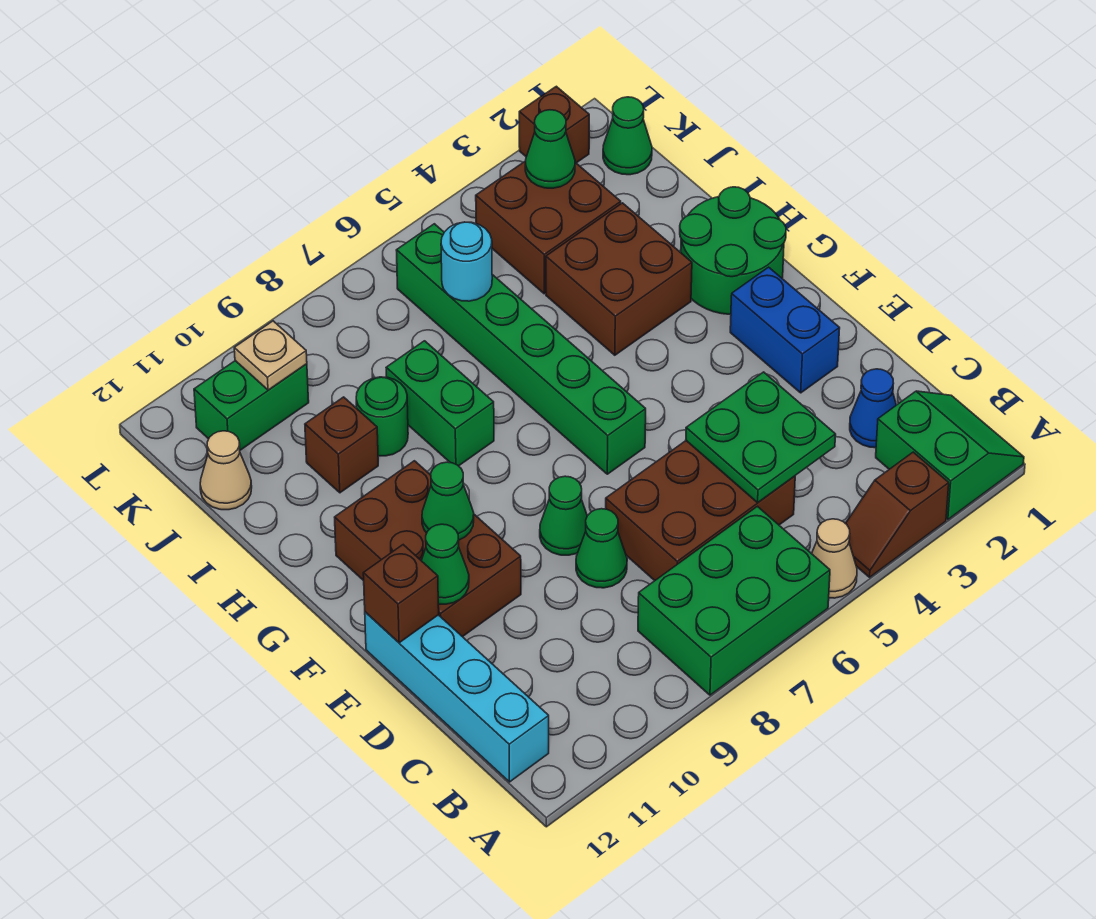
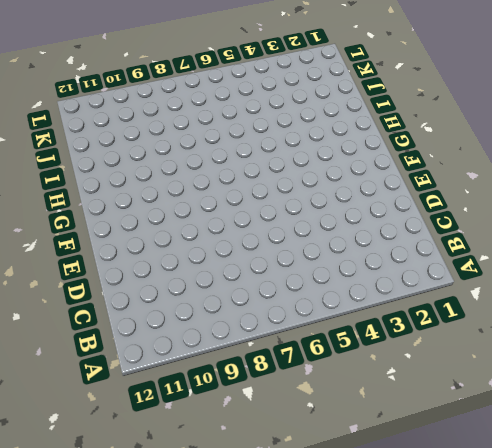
none -> green 2x2 slope [876,391,1024,520]
none -> brown 1x2 slope [846,452,949,577]
none -> tan 1x1 cone [812,519,857,598]

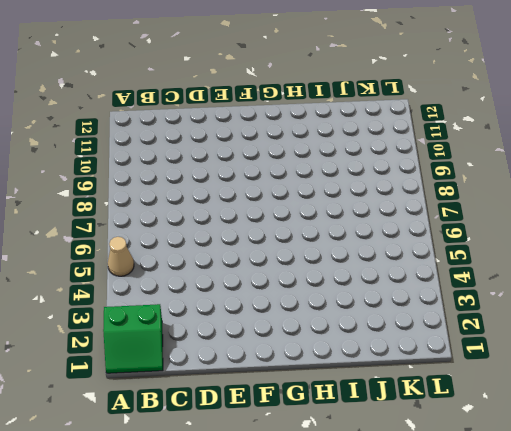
none -> brown 1x2 slope [846,452,949,577]
none -> green 2x3 brick [638,506,830,695]
none -> cyan 1x4 brick [365,612,549,782]

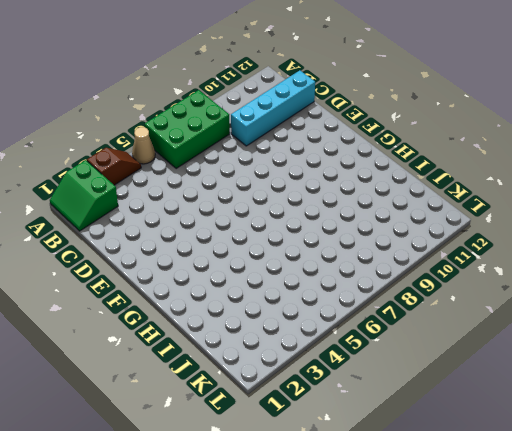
cyan 1x4 brick [231,70,315,146] -> cyan 1x4 brick turned to [365,612,549,782]
none -> blue 1x1 cone [850,369,896,448]
none -> brown 2x3 brick [606,441,795,581]
none -> green 1x1 cone [576,509,627,588]

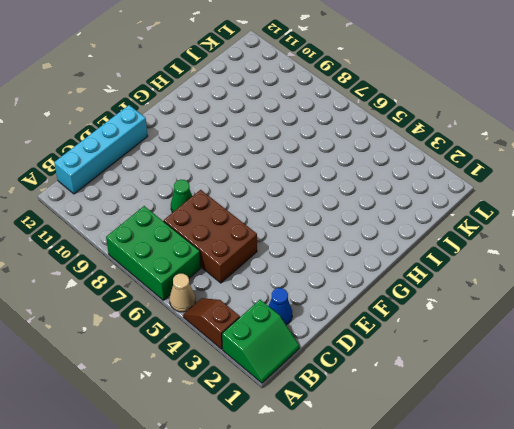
none -> blue 1x2 brick [730,267,840,393]
none -> green 1x1 cone [540,476,587,555]
none -> brown 2x3 brick [335,461,521,637]

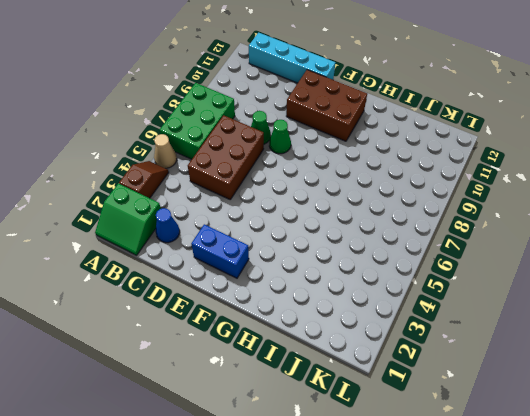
none -> green 1x6 brick [396,224,646,474]
none -> green 2x2 round brick [680,187,786,314]
none -> brown 2x2 brick [546,203,692,355]

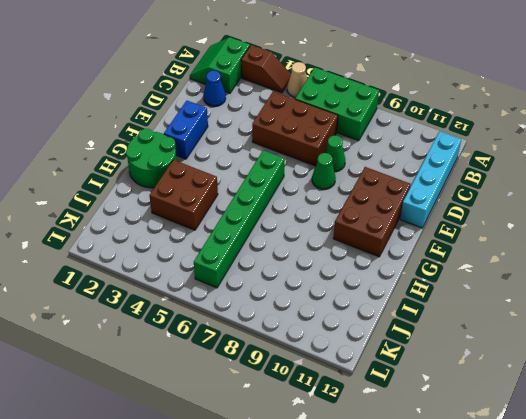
none -> green 1x2 brick [386,341,494,466]
none -> green 1x1 round brick [356,377,408,456]
none -> brown 1x1 brick [305,397,378,493]

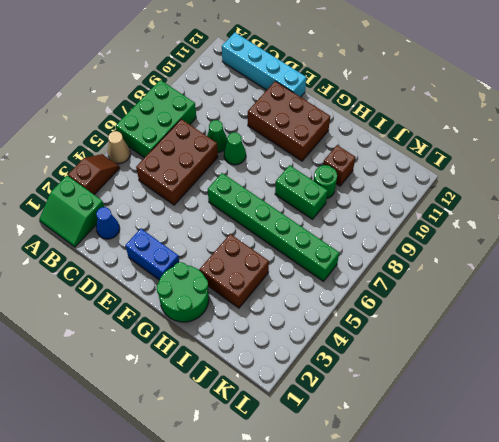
none -> brown 2x2 brick [476,161,621,294]
none -> tan 1x1 cone [200,431,252,510]
none -> green 1x1 cone [603,97,652,175]

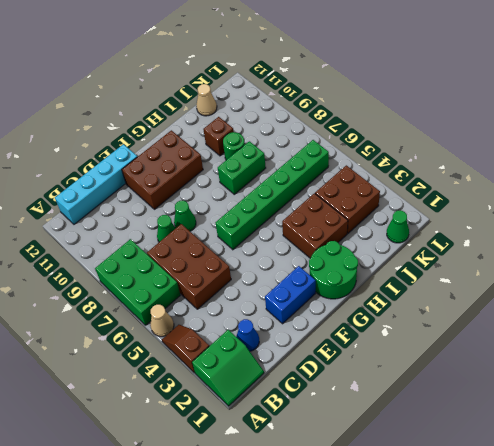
none -> green 1x2 brick [194,361,309,450]
none -> brown 1x1 brick [519,86,589,163]
none -> green 2x2 plate [686,372,836,503]

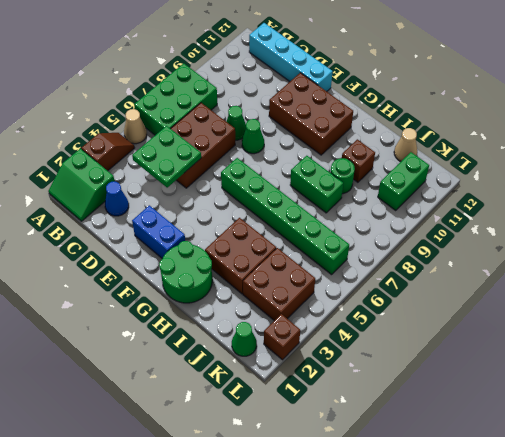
none -> green 1x1 cone [421,524,469,604]
none -> brown 1x1 brick [363,545,439,643]
none -> green 1x1 cone [422,462,474,540]

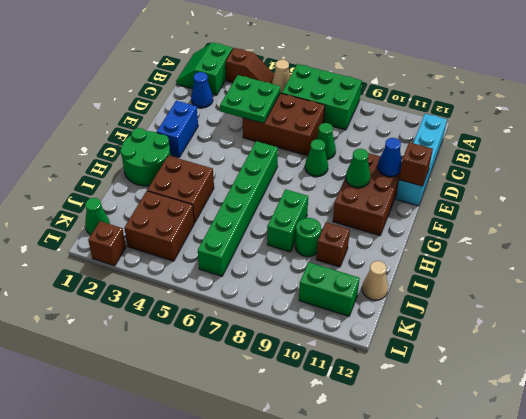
blue 1x1 cone [378,138,402,177] -> green 1x1 cone [421,524,469,604]
none -> cyan 1x1 round brick [441,222,492,301]
none -> green 1x1 cone [525,110,575,188]
none -> tan 1x1 plate [234,321,307,390]

